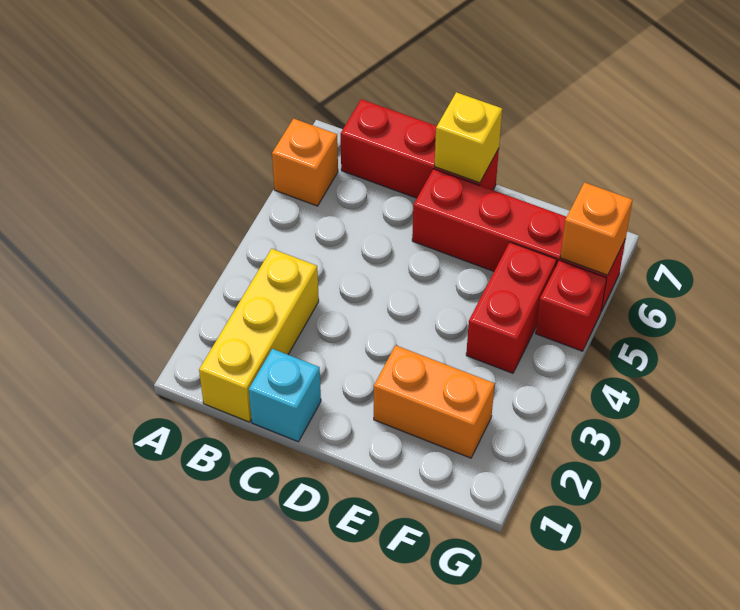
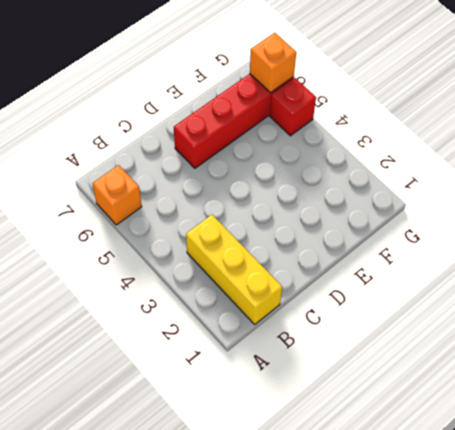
none -> red 1x3 brick [341,99,499,198]
none -> cyan 1x1 brick [249,349,321,442]

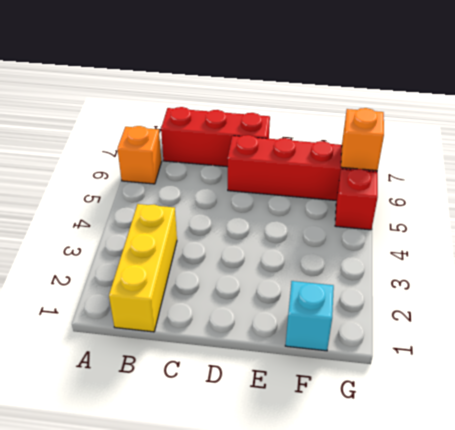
cyan 1x1 brick [285,281,334,351] -> cyan 1x1 brick moved to [249,349,321,442]
none -> orange 1x2 brick [374,345,495,458]
none -> red 1x2 brick [466,242,557,373]

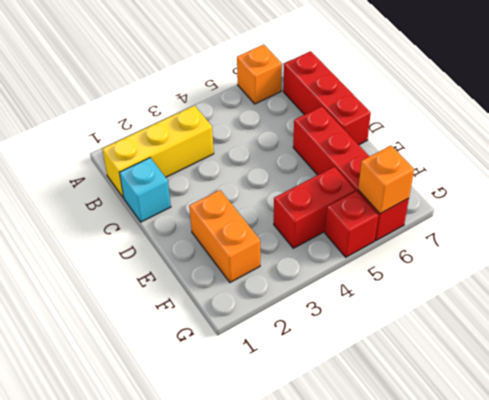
none -> yellow 1x1 brick [434,92,502,183]

